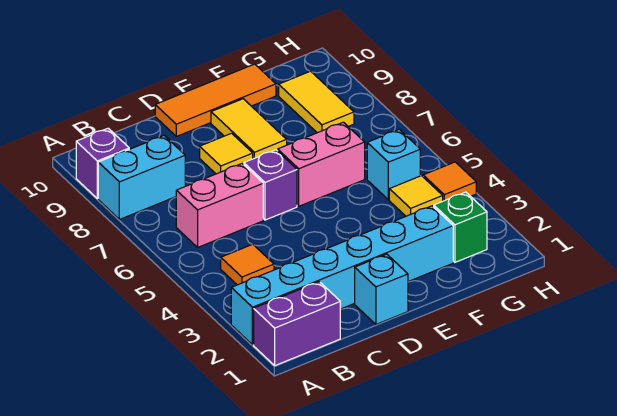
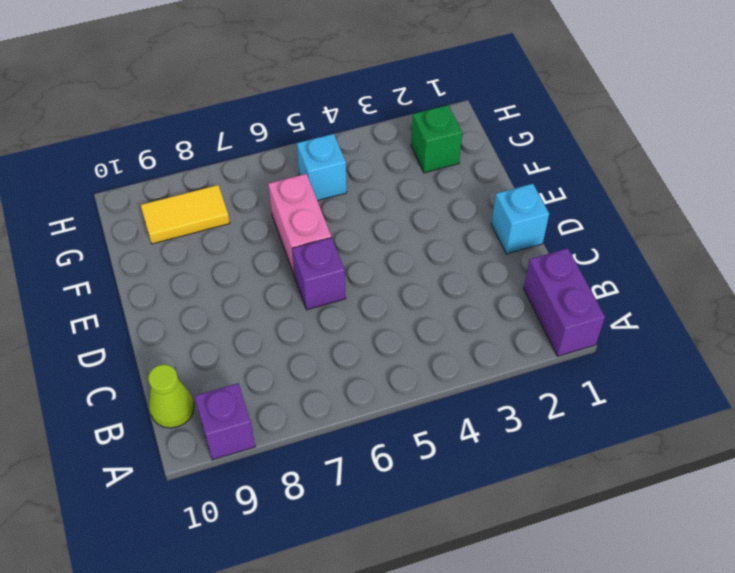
lime 1x1 cone [148,364,194,428] -> none
none -> cyan 1x6 brick [231,206,453,345]
none -> cyan 1x2 brick [98,136,185,219]
none -> orange 1x1 tile [221,244,274,285]

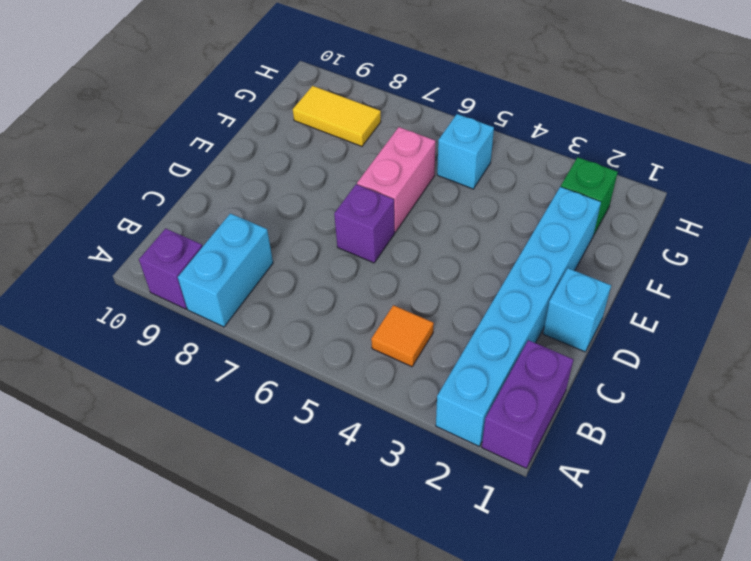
none -> pink 1x2 brick [176,164,263,247]
none -> yellow 1x1 tile [200,133,253,174]
none -> orange 1x3 tile [155,64,276,136]

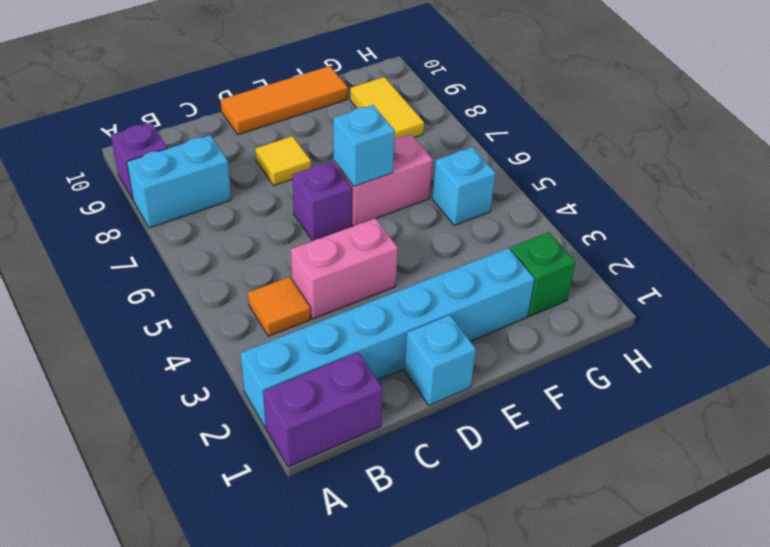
pink 1x2 brick [291,218,398,319] -> pink 1x2 brick moved to [176,164,263,247]
cyan 1x1 brick [333,105,395,186] -> none
none -> yellow 1x2 tile [211,99,287,159]
none -> yellow 1x1 tile [389,176,443,216]
none -> orange 1x1 tile [423,162,476,201]

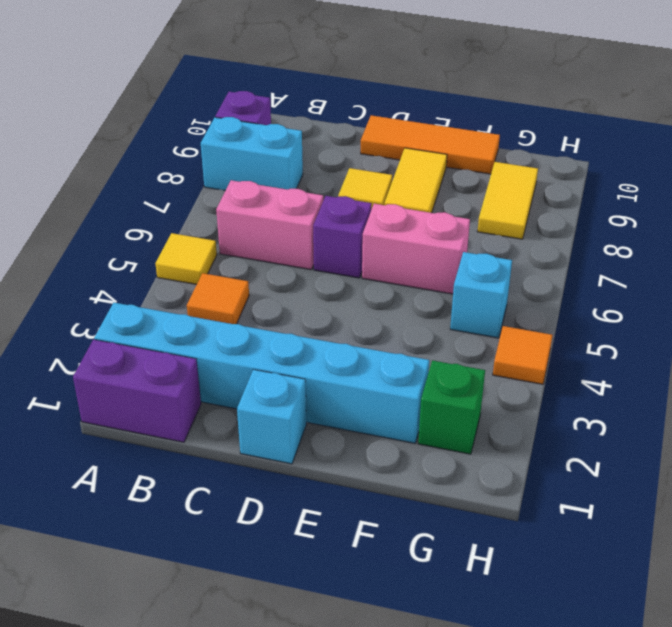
yellow 1x1 tile [155,233,217,284] -> yellow 1x1 tile moved to [389,176,443,216]

